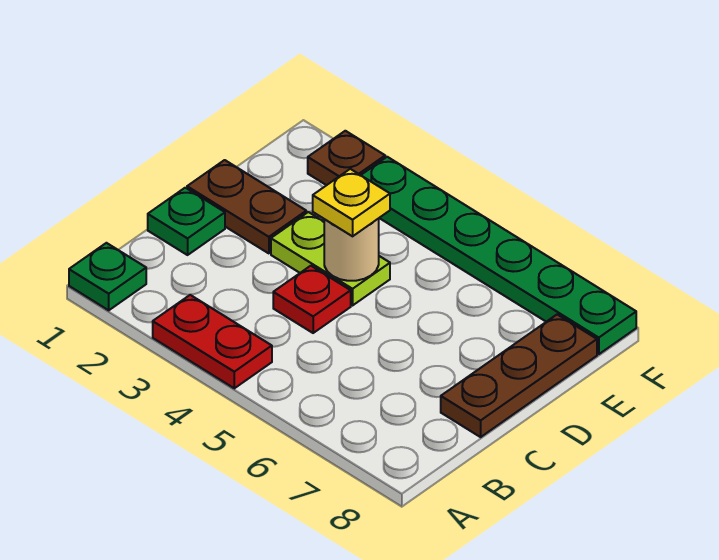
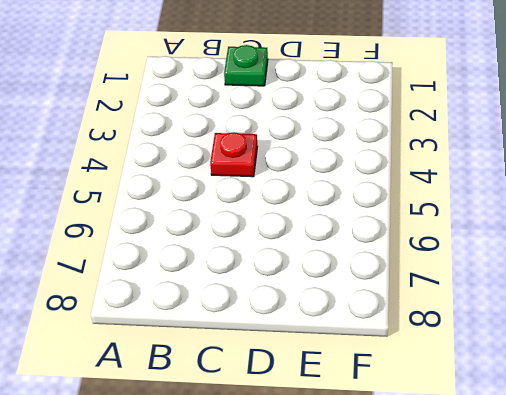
none -> green 1x1 plate [69,243,146,310]
none -> red 1x2 plate [153,295,272,388]

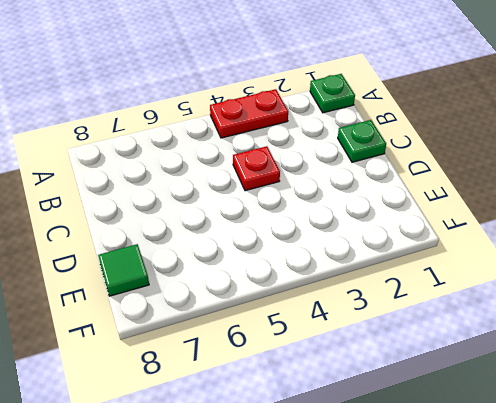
green 1x1 tile [98,244,149,296] -> brown 1x3 plate [441,315,597,437]
none -> brown 1x2 plate [187,160,306,253]
none -> lime 1x2 plate [271,212,390,305]

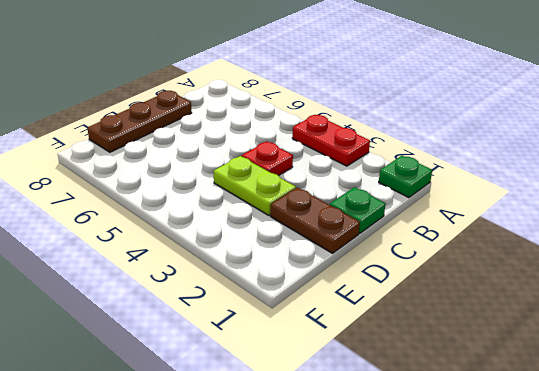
none -> brown 1x1 plate [308,131,385,185]
none -> green 1x6 plate [361,157,636,354]

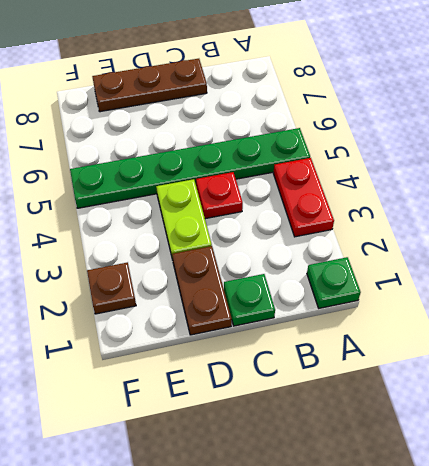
green 1x6 plate [70,128,310,208] -> green 1x6 plate turned to [361,157,636,354]
none -> tan 1x1 round brick [324,219,379,281]
none -> yellow 1x1 plate [313,169,390,236]

